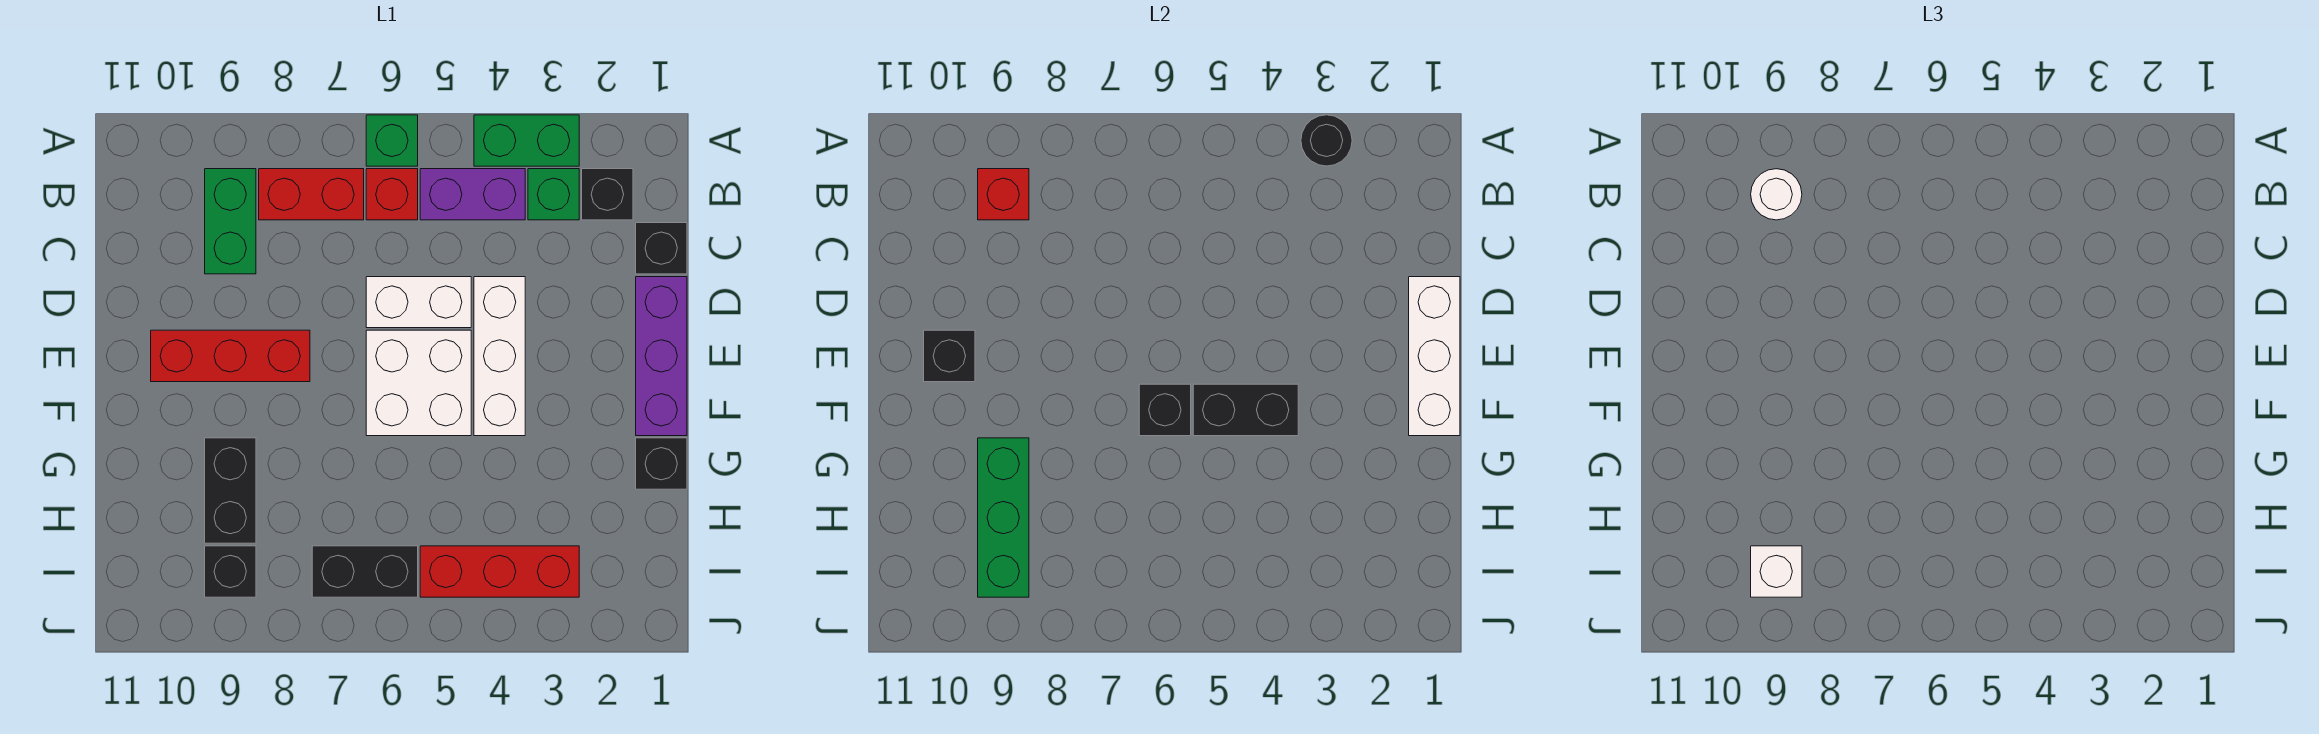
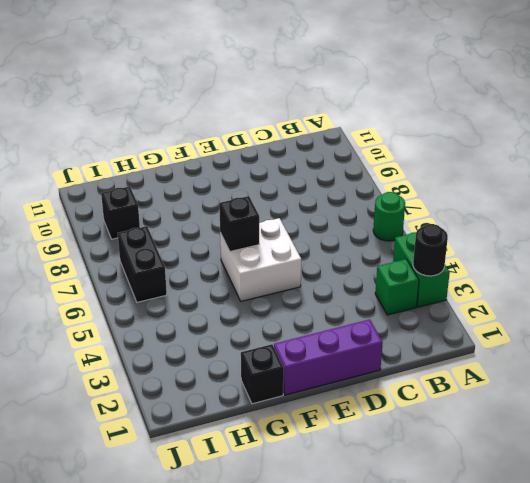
green 1x1 round brick [373,192,405,241] -> green 1x1 brick [366,115,418,166]
none -> black 1x1 brick [582,169,633,220]
none -> purple 1x2 brick [420,169,525,220]
none -> red 1x1 brick [366,169,418,220]

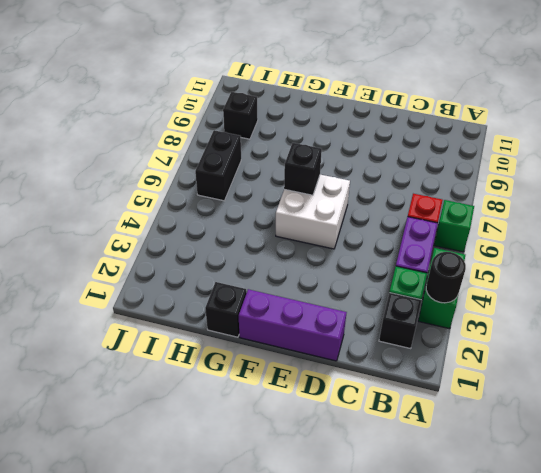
none -> red 1x2 brick [259,169,364,220]
none -> green 1x2 brick [205,169,256,274]
none -> black 1x1 brick [636,223,687,274]

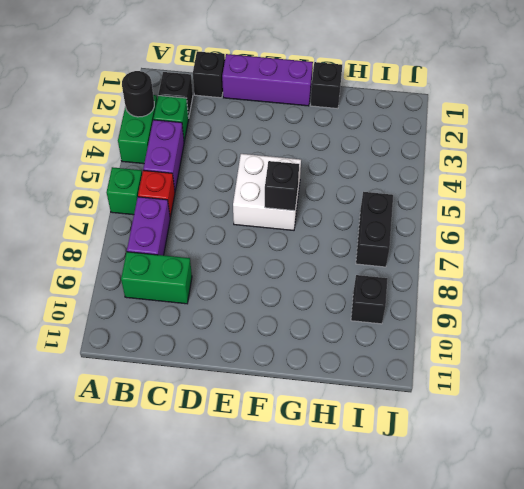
purple 1x2 brick [127,197,170,255] -> red 1x2 brick [259,169,364,220]
none -> white 1x3 brick [474,277,525,436]
none -> white 1x2 brick [366,277,471,328]
none -> red 1x3 brick [151,330,310,382]

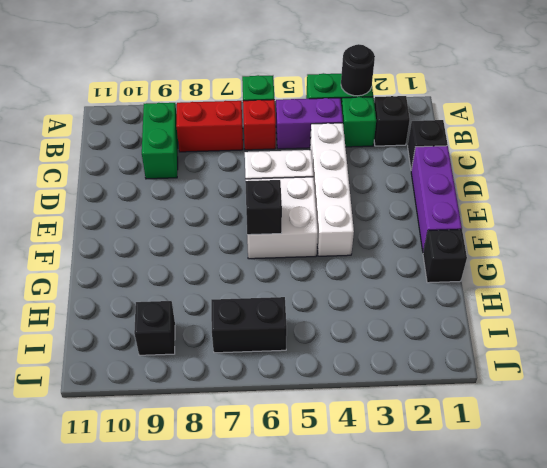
white 1x4 brick [310,123,354,256] -> white 1x3 brick [474,277,525,436]
none -> red 1x3 brick [151,330,310,382]
none -> black 1x2 brick [205,438,256,543]
none -> red 1x3 brick [420,546,579,597]

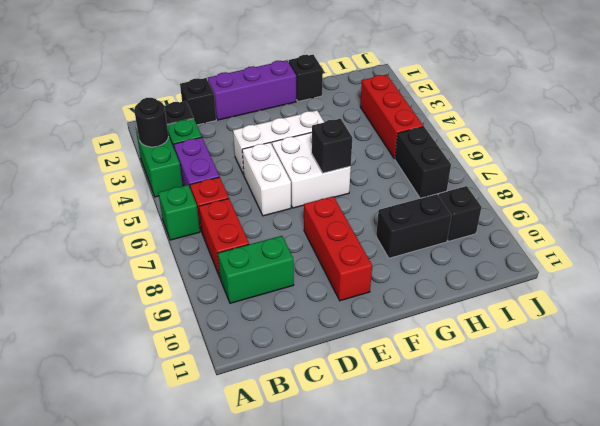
none -> red 1x1 brick [978,169,1029,220]
none -> white 1x3 brick [1409,277,1460,436]
none -> black 1x1 brick [924,330,975,382]

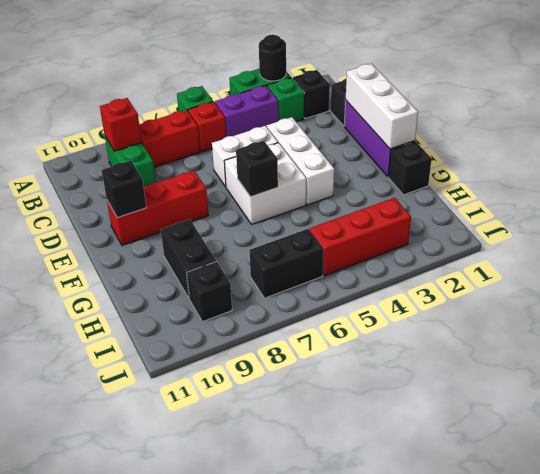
none -> black 1x2 brick [1193,384,1298,436]
none -> green 1x3 brick [978,438,1029,597]
none -> white 1x1 round brick [1751,169,1802,220]

